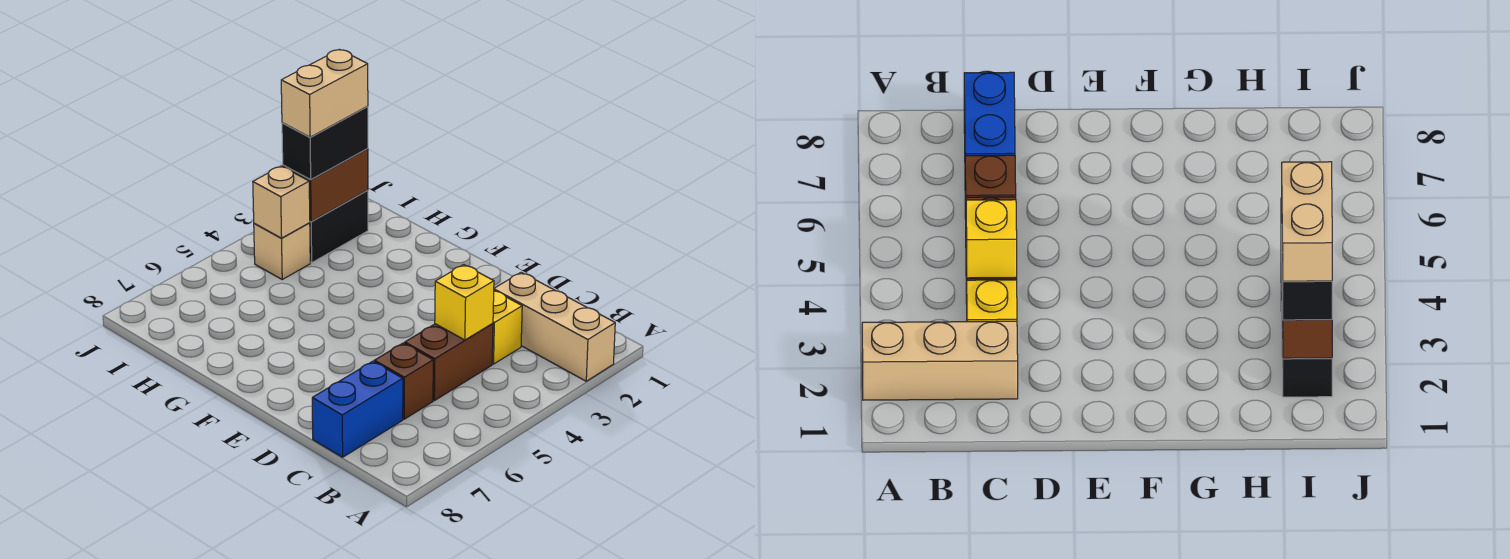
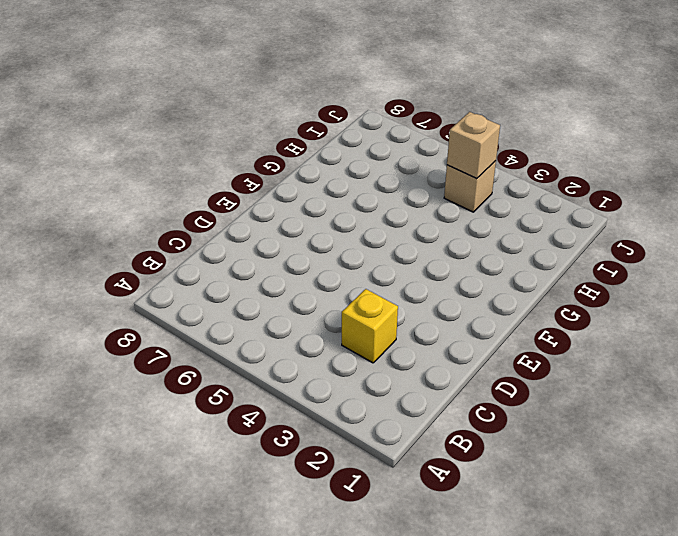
none -> tan 1x3 brick [494,272,615,381]
none -> brown 1x2 brick [405,324,493,401]
none -> brown 1x1 brick [374,343,433,419]

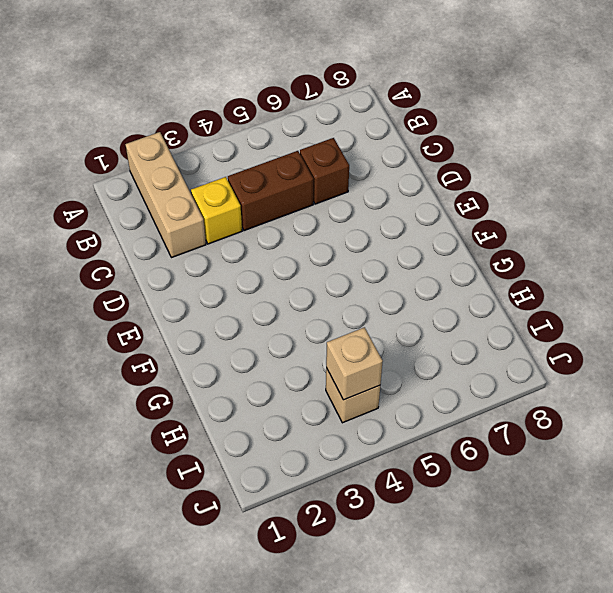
none -> blue 1x2 brick [312,361,403,457]
none -> black 1x2 brick [310,190,368,263]
none -> yellow 1x1 brick [435,265,494,340]

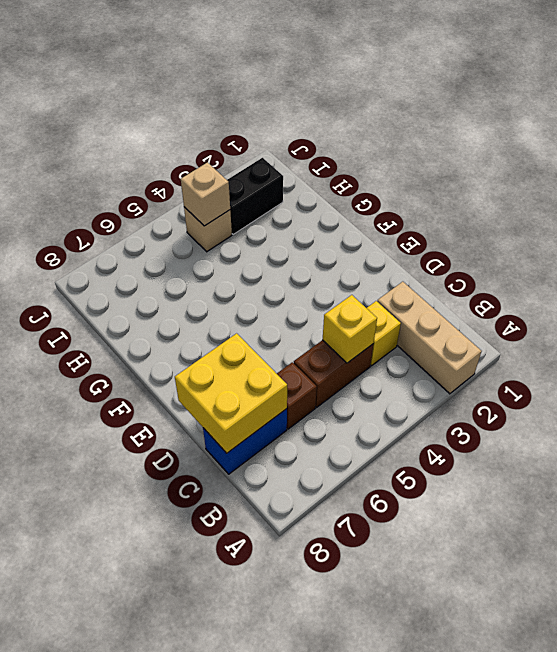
yellow 2x2 brick [175,333,287,453] -> none
none -> brown 1x2 brick [283,149,368,222]
none -> black 1x2 brick [282,106,368,180]
none -> tan 1x2 brick [281,50,368,137]

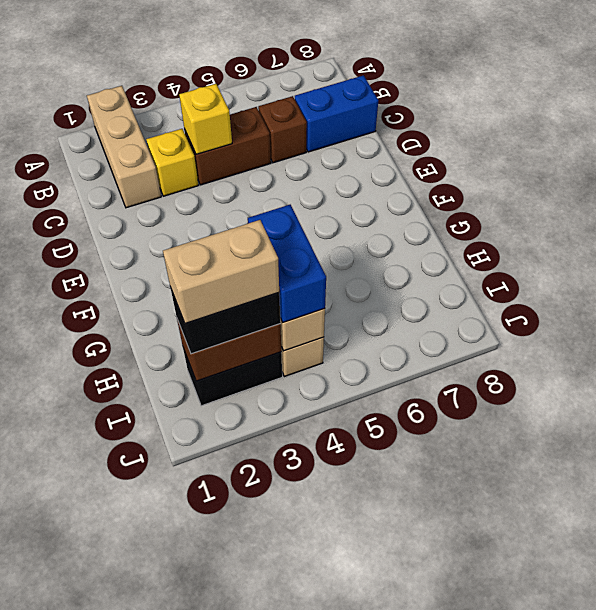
blue 1x2 brick [248,205,326,322] -> none

